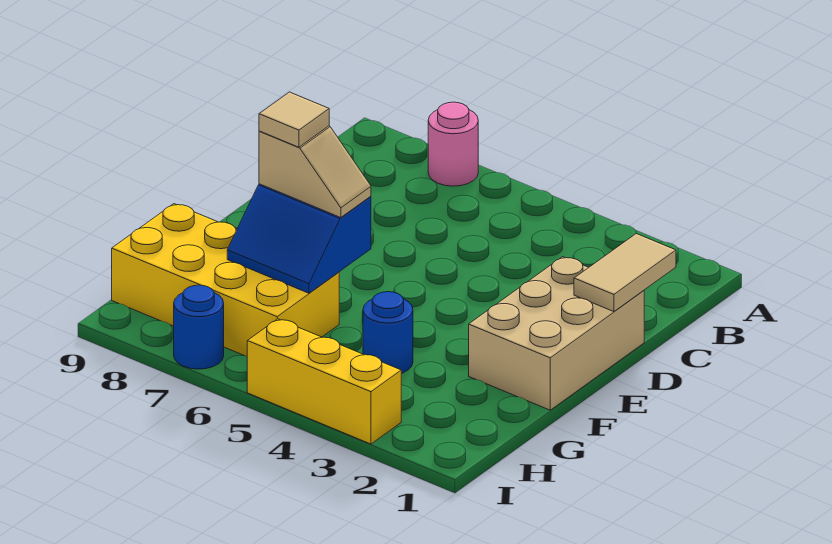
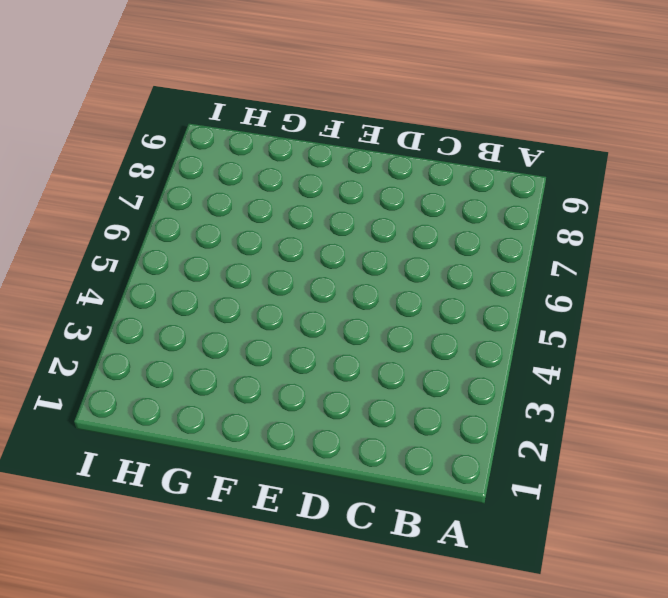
none -> pink 1x1 round brick [428,102,478,186]
none -> tan 2x3 brick [469,257,644,410]

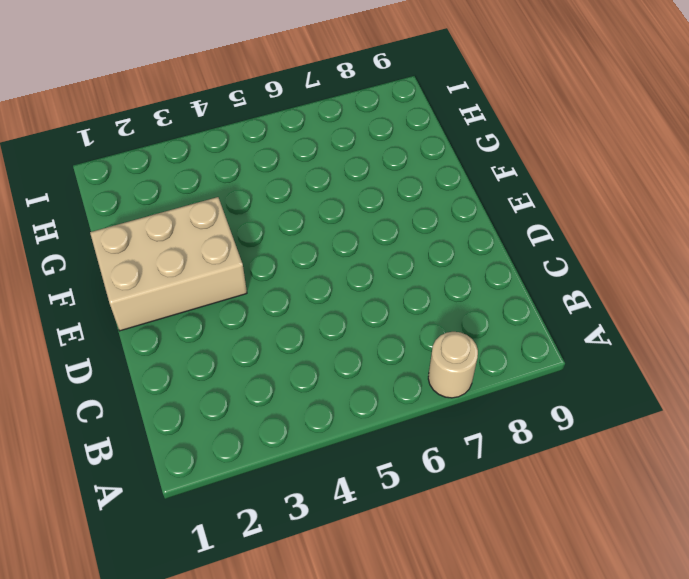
tan 1x1 round brick [428,332,478,398] -> pink 1x1 round brick [428,102,478,186]
tan 2x3 brick [90,197,247,331] -> tan 2x3 brick turned to [469,257,644,410]
none -> blue 1x1 round brick [363,292,413,373]
none -> yellow 2x4 brick [112,204,339,356]

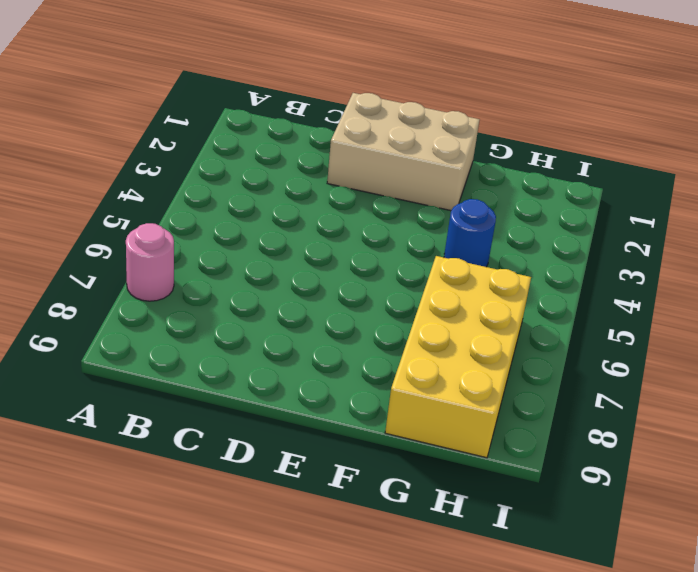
none -> yellow 1x3 brick [247,319,401,444]
none -> blue 1x1 round brick [174,285,224,369]

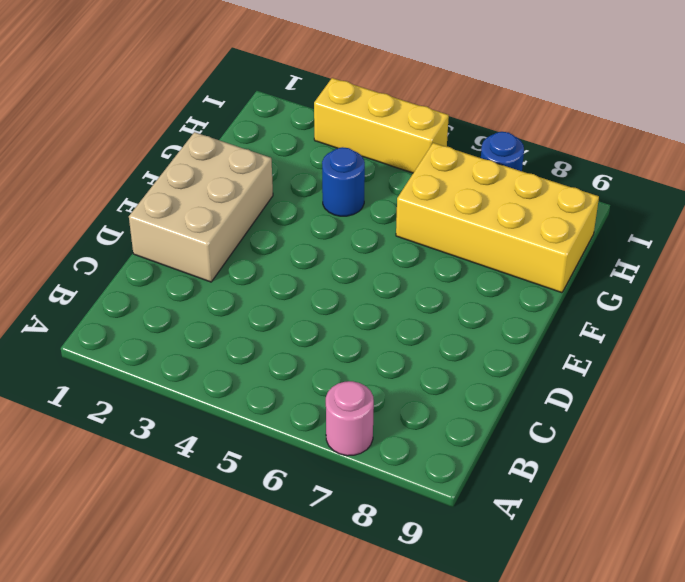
none -> tan 1x2 tile [574,234,676,312]
none -> blue 2x2 slope [227,184,371,293]

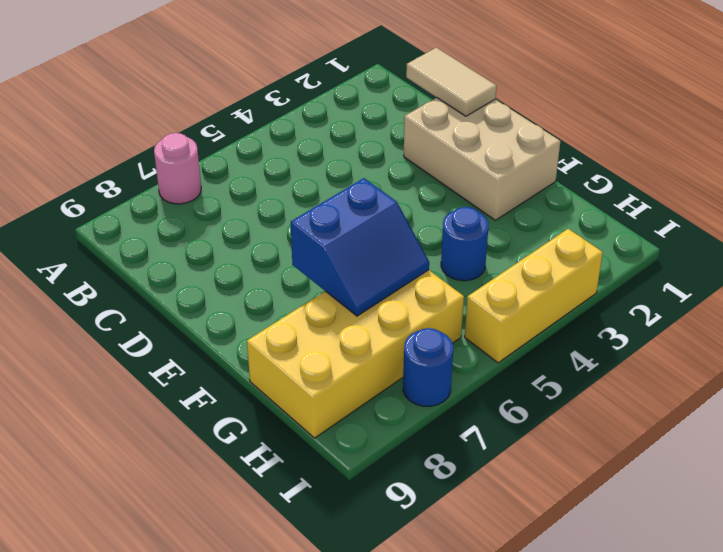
none -> tan 1x2 slope [259,126,371,218]
none -> tan 1x1 tile [259,92,329,147]

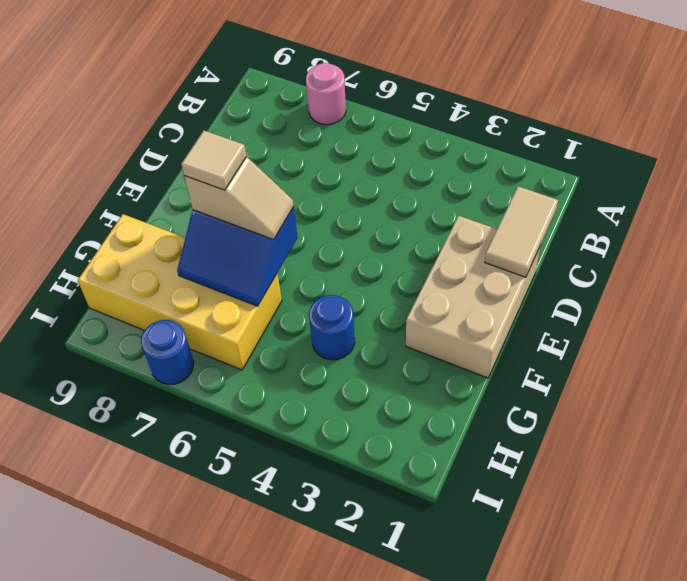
none -> yellow 1x3 brick [247,319,401,444]

